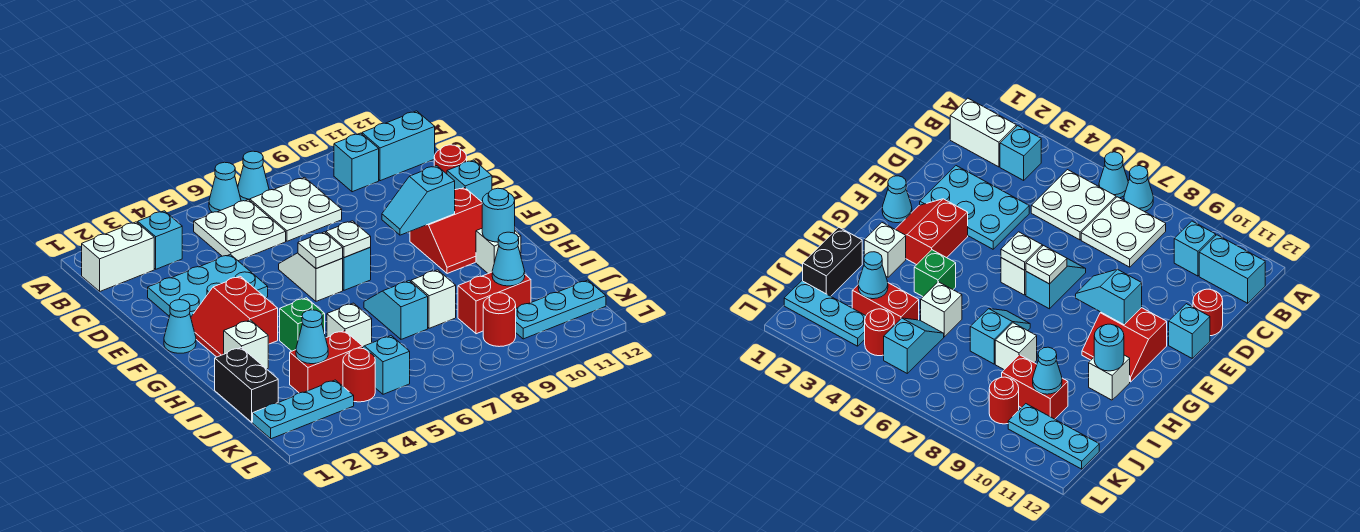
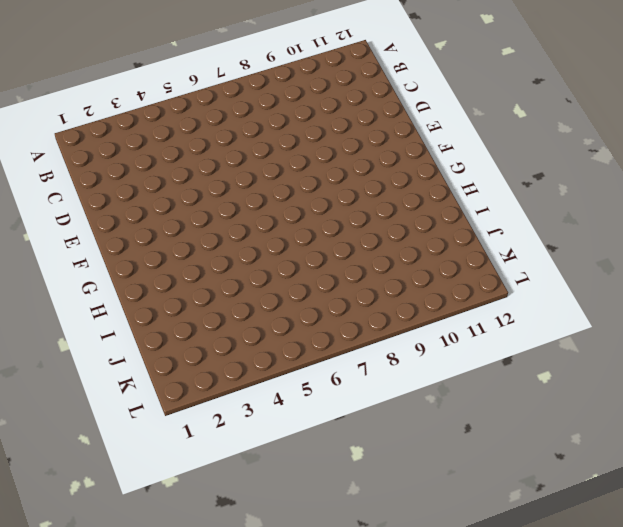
none -> cyan 1x1 cone [209,162,241,212]
none -> cyan 1x1 cone [238,151,269,201]
none -> white 1x2 brick [82,222,154,291]
none -> cyan 1x1 brick [138,211,182,269]

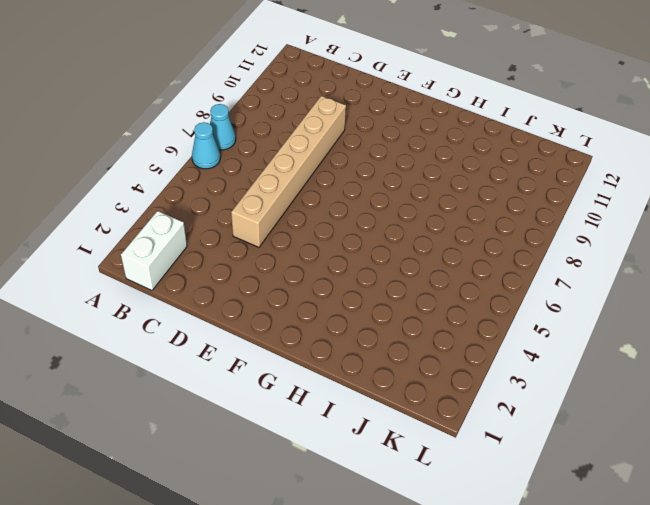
tan 1x6 brick [231,96,346,247] -> cyan 2x3 plate [148,254,268,317]
none -> cyan 1x1 brick [138,211,182,269]
none -> white 2x2 plate [194,199,286,261]
none -> white 2x2 plate [250,177,342,241]
none -> cyan 1x1 brick [334,133,379,192]

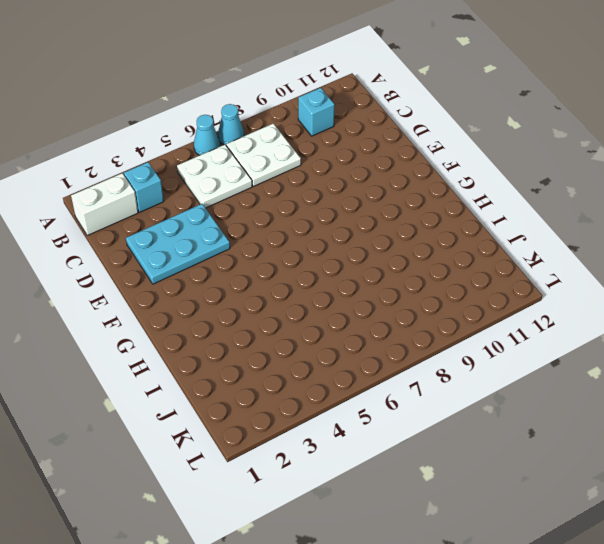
none -> cyan 1x2 brick [362,111,435,181]
none -> red 1x1 round brick [434,145,467,174]
none -> white 1x2 slope [279,253,343,301]
none -> cyan 1x2 slope [342,248,371,290]

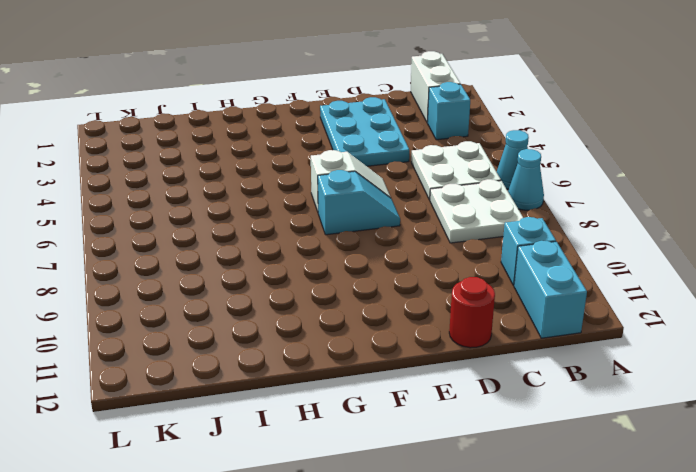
none -> cyan 1x1 brick [447,160,492,202]
none -> cyan 1x1 cone [164,300,196,353]
none -> red 2x2 slope [191,276,278,357]
none -> red 2x2 slope [410,188,482,274]

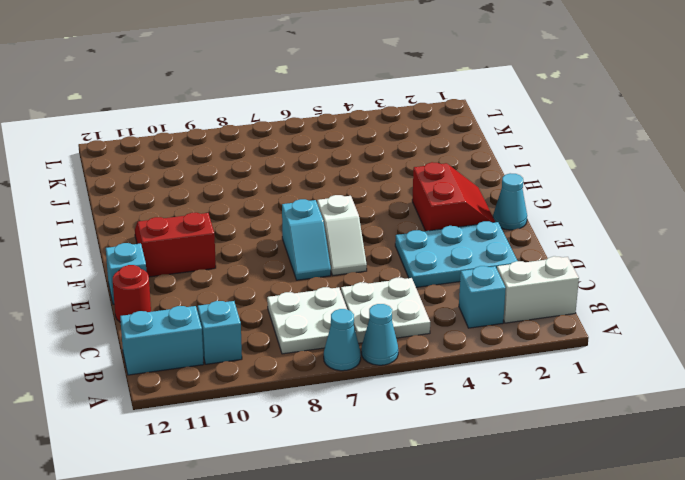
none -> white 1x1 brick [224,320,268,369]
none -> green 1x1 brick [280,298,325,351]
none -> cyan 1x2 slope [364,281,428,339]
none -> white 1x1 brick [476,229,521,274]

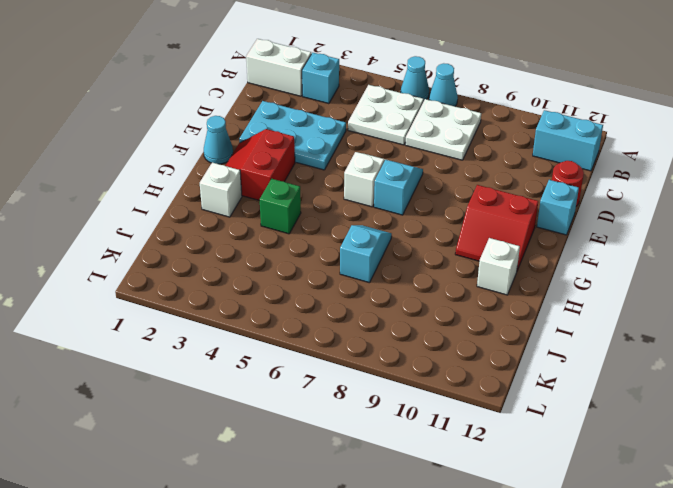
none -> cyan 1x1 brick [334,133,379,192]
none -> black 1x2 brick [215,347,278,422]
none -> white 1x1 brick [327,303,372,346]
none -> white 1x1 brick [411,270,456,328]

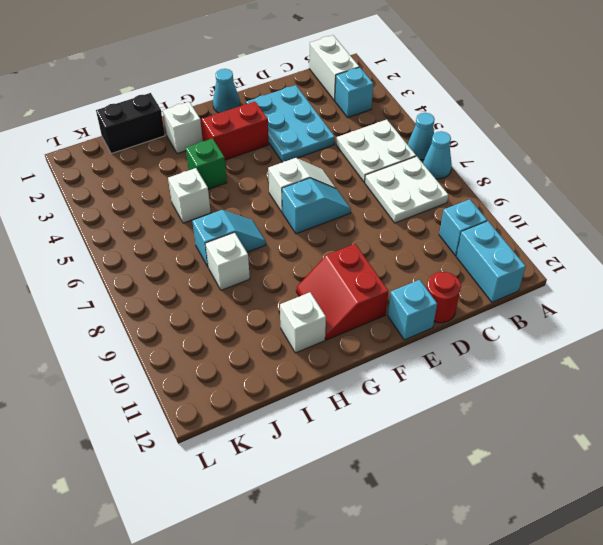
none -> red 1x2 brick [290,331,363,393]
none -> cyan 1x2 slope [363,336,410,394]
none -> red 1x2 brick [458,272,531,334]
none -> cyan 1x3 plate [253,380,354,439]

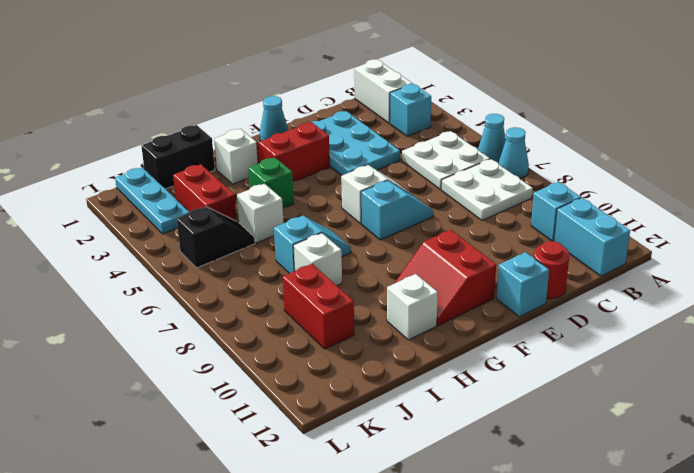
black 1x2 slope [177,207,255,268] -> cyan 1x2 slope [363,336,410,394]
none -> red 1x1 round brick [343,348,375,402]
none -> red 1x1 round brick [483,293,516,347]
none -> cyan 1x3 plate [516,280,606,339]
none -> white 1x1 plate [298,232,343,269]

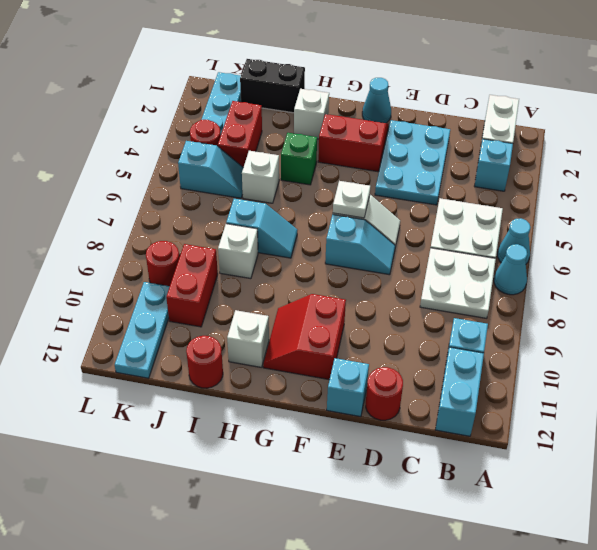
red 1x1 round brick [186,336,223,388] -> none
none -> white 1x1 plate [326,221,371,258]
none -> cyan 1x2 slope [382,166,455,235]
none -> cyan 1x1 round brick [482,188,515,242]
none -> cyan 1x1 cone [296,310,328,364]

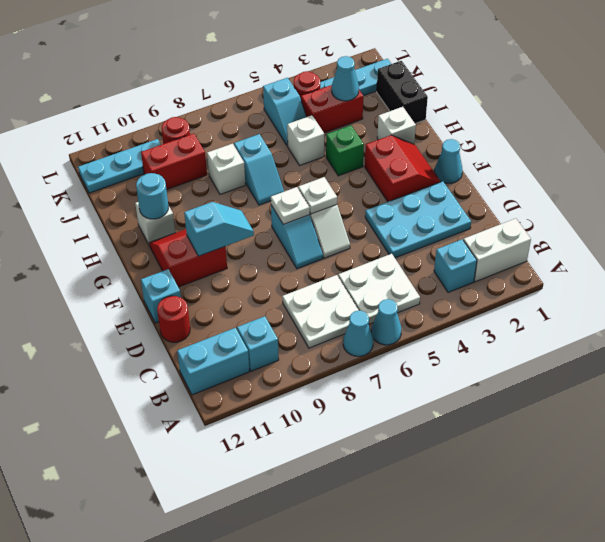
none -> cyan 1x1 cone [492,232,525,286]

